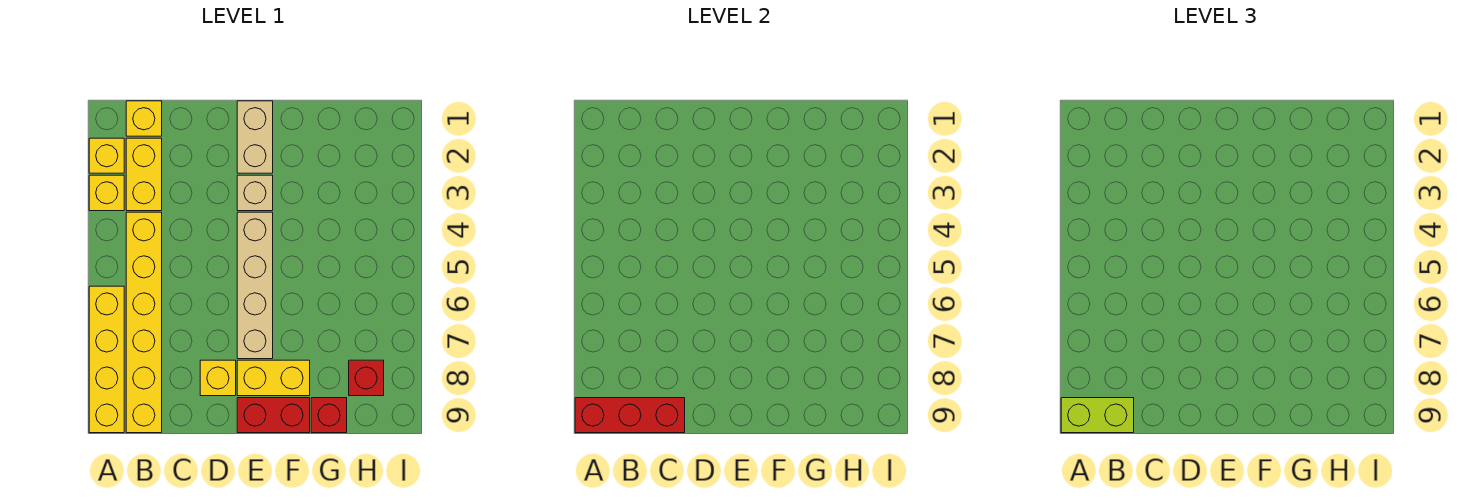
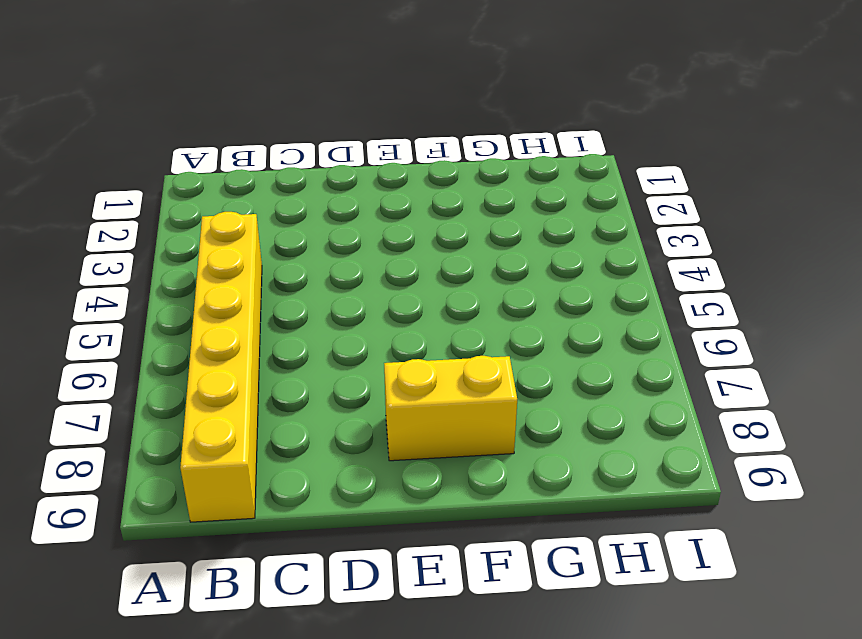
none -> yellow 1x1 brick [89,138,124,173]
none -> yellow 1x1 brick [89,175,124,211]
none -> yellow 1x4 brick [89,286,124,433]

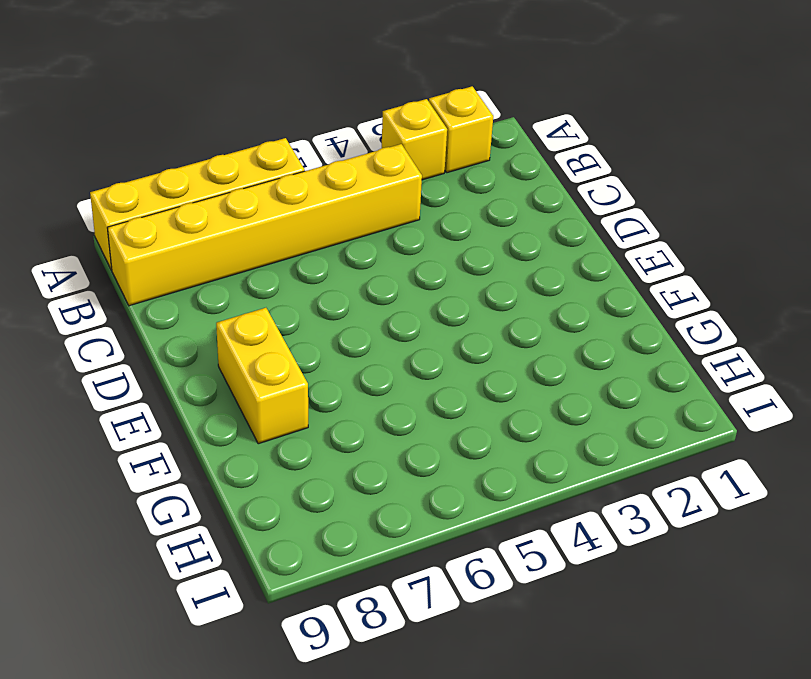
none -> yellow 1x1 brick [126,101,162,136]
none -> yellow 1x2 brick [126,138,162,211]
none -> yellow 1x1 brick [200,360,236,396]

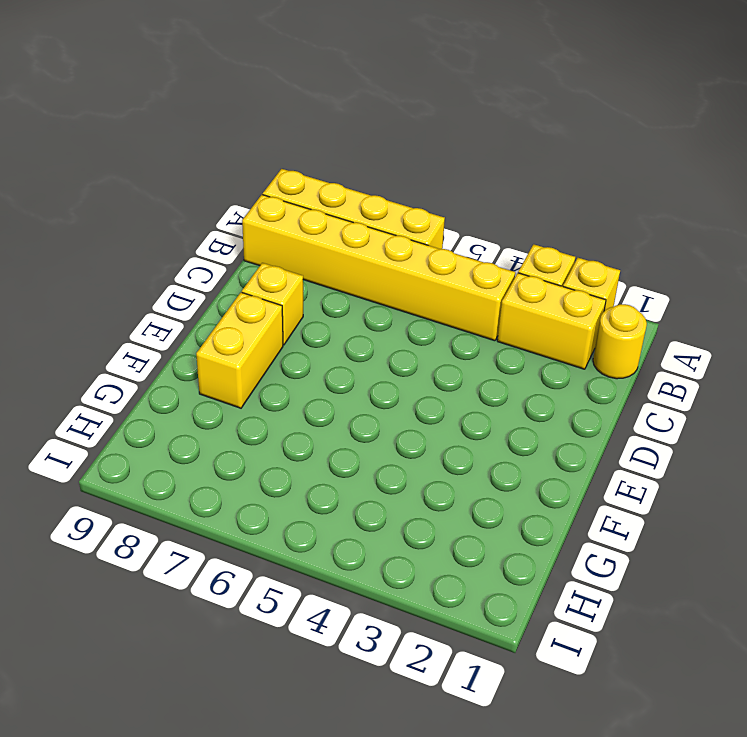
yellow 1x1 round brick [593,304,647,379] -> yellow 1x1 brick [126,101,162,136]
none -> tan 1x2 brick [237,101,273,173]
none -> tan 1x1 brick [237,175,273,211]
none -> tan 1x4 brick [237,212,273,359]

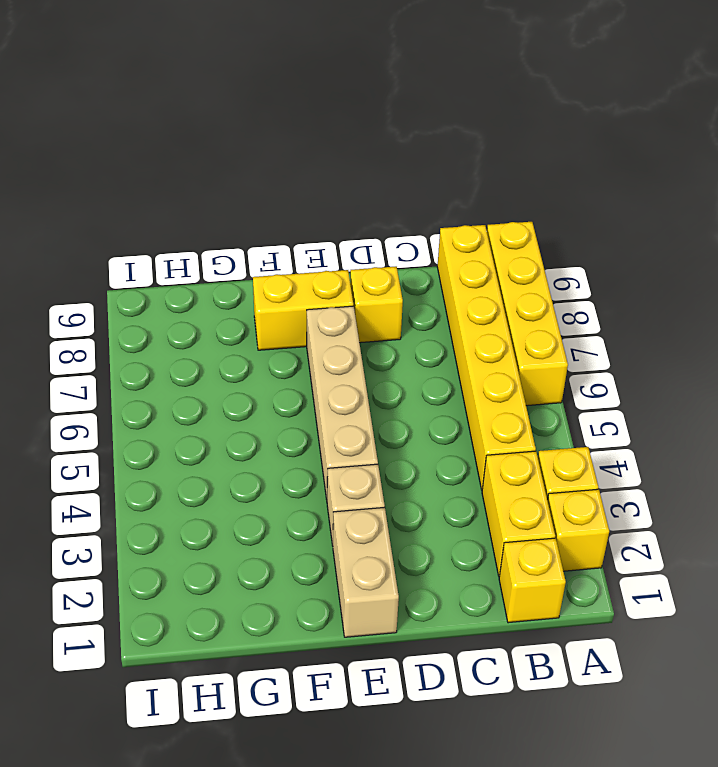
none -> red 1x2 brick [237,398,310,433]
none -> red 1x1 brick [311,398,347,433]
none -> red 1x1 brick [349,360,384,396]

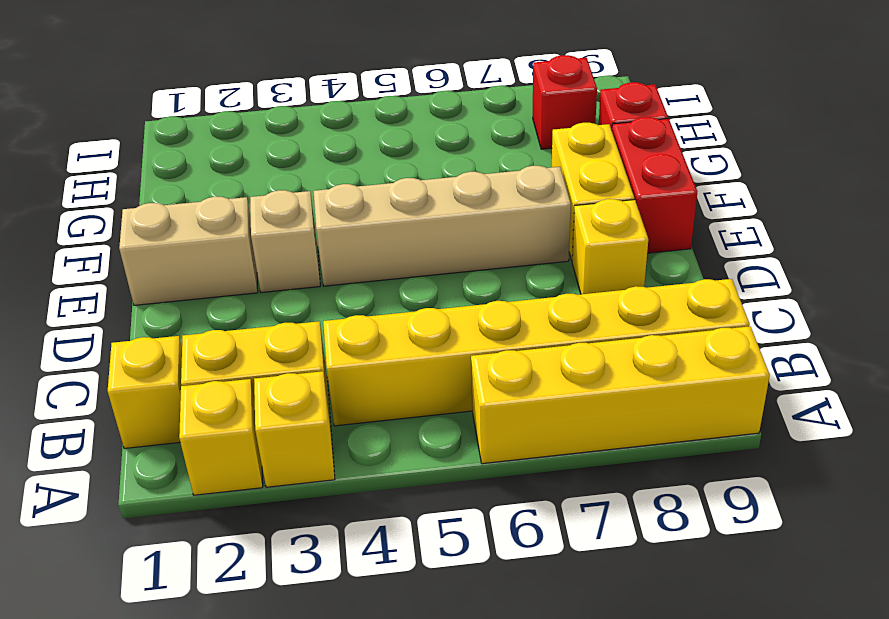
none -> red 1x3 brick [575,398,685,433]
none -> lime 1x2 brick [1061,398,1134,433]

